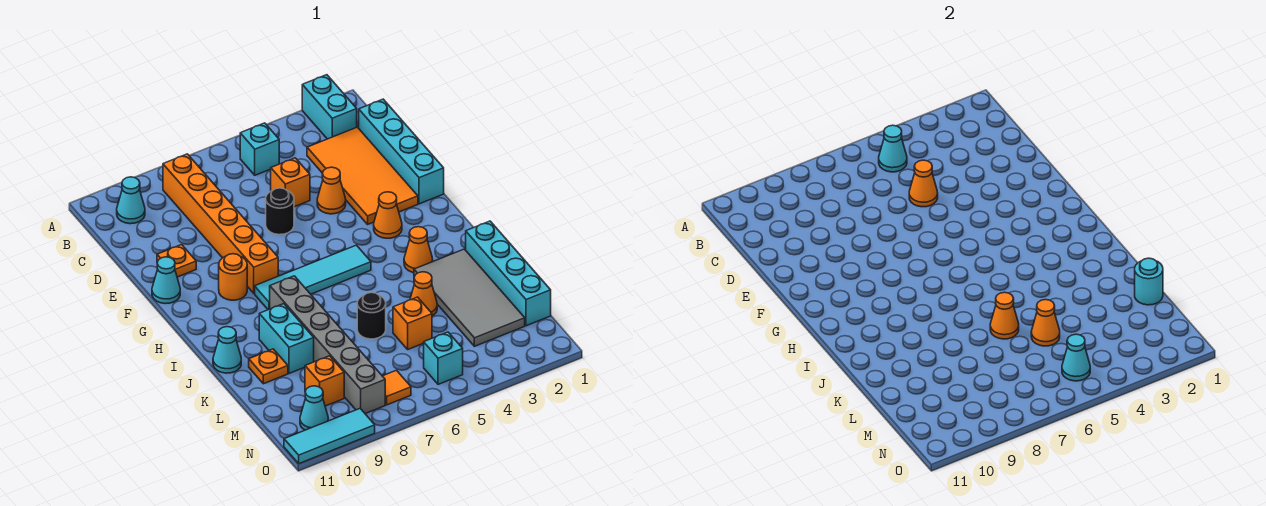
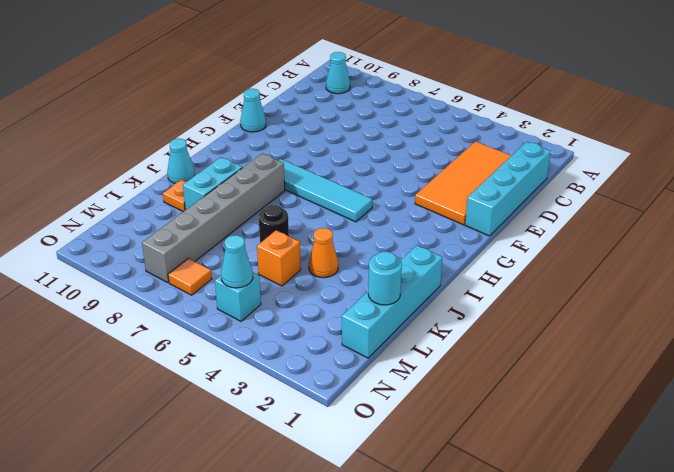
none -> cyan 1x2 brick [302,75,357,139]
none -> cyan 1x1 brick [240,123,279,175]
none -> orange 1x6 brick [163,154,278,293]
none -> orange 1x1 brick [271,158,310,207]

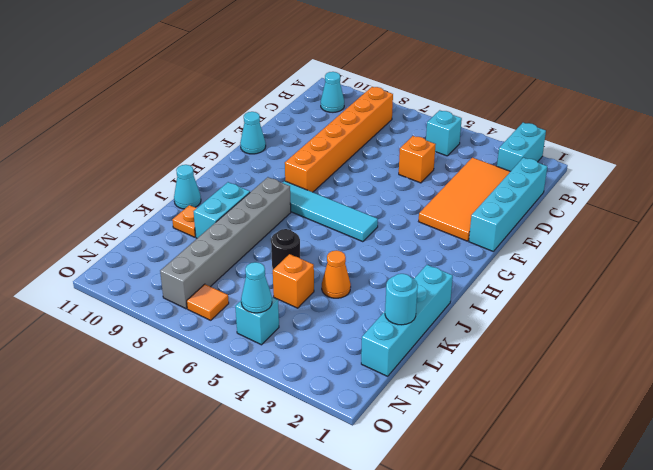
none -> orange 1x1 cone [317,167,346,214]
none -> black 1x1 round brick [266,188,294,235]
none -> orange 1x1 plate [157,245,196,277]
none -> orange 1x1 cone [374,192,402,238]

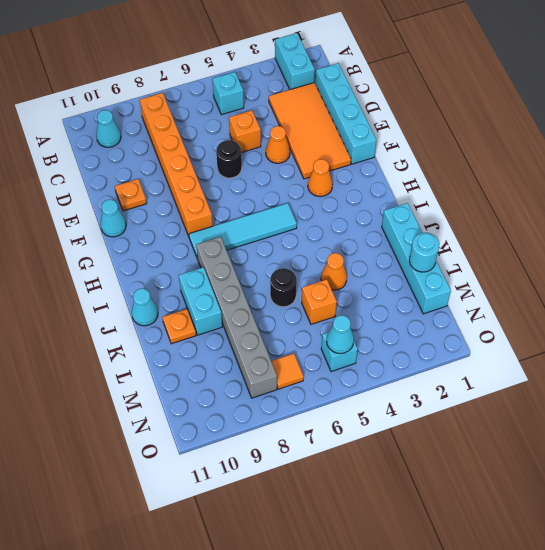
none -> orange 1x1 round brick [219,254,247,300]
none -> orange 1x1 cone [404,227,433,273]
none -> grey 2x4 tile [414,249,525,346]
none -> orange 1x1 brick [305,356,344,406]

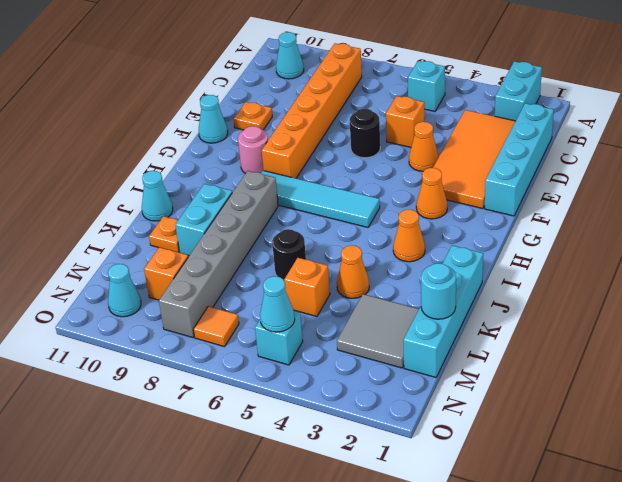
pink 1x1 round brick [238,126,268,173] -> orange 1x1 round brick [219,254,247,300]
grey 2x2 tile [337,294,419,368] -> grey 2x4 tile [414,249,525,346]
none -> cyan 1x3 tile [284,409,375,464]
none -> cyan 1x1 cone [879,125,907,172]
none -> orange 1x1 cone [909,160,938,207]
none -> orange 1x1 cone [990,292,1019,339]

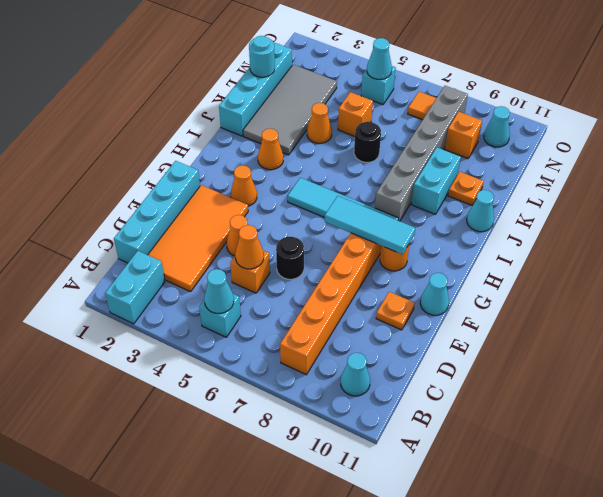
cyan 1x3 tile [325,196,415,254] -> cyan 1x3 tile moved to [284,409,375,464]
none -> orange 1x1 cone [990,292,1019,339]
none -> orange 1x1 cone [1031,300,1060,346]

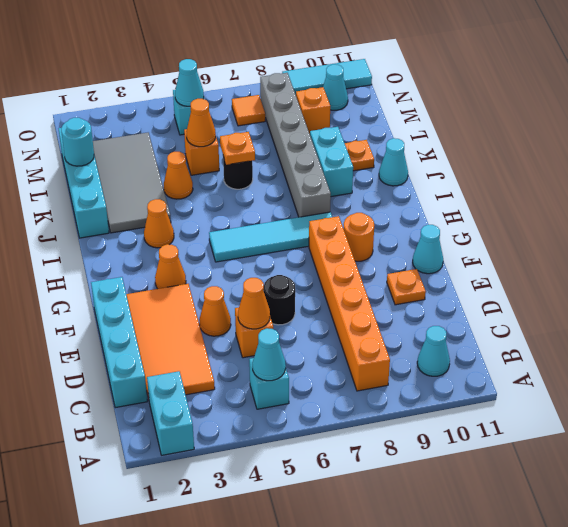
orange 1x1 plate [220,132,255,165] -> orange 1x1 cone [990,292,1019,339]

